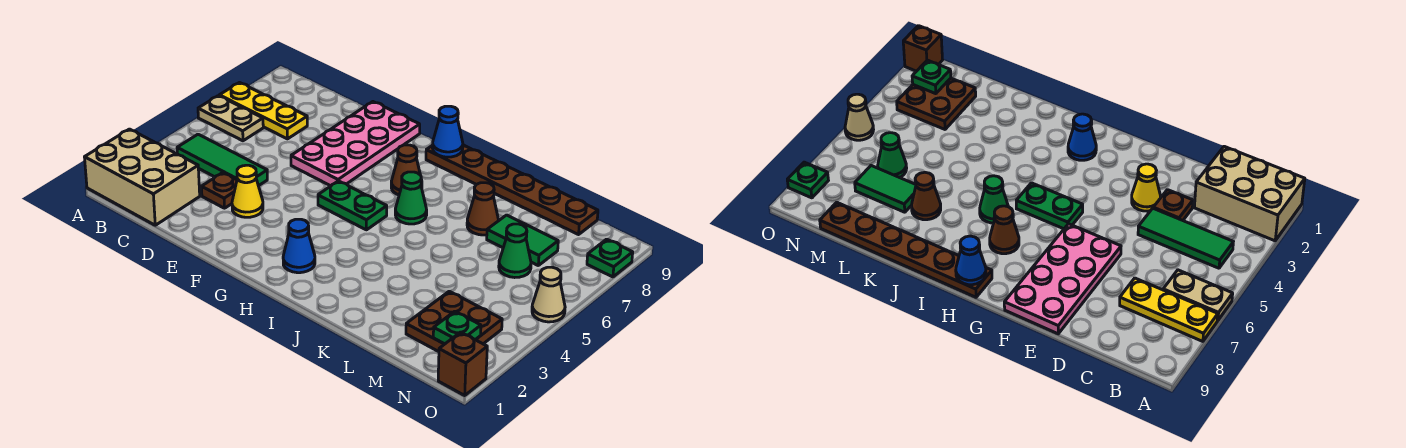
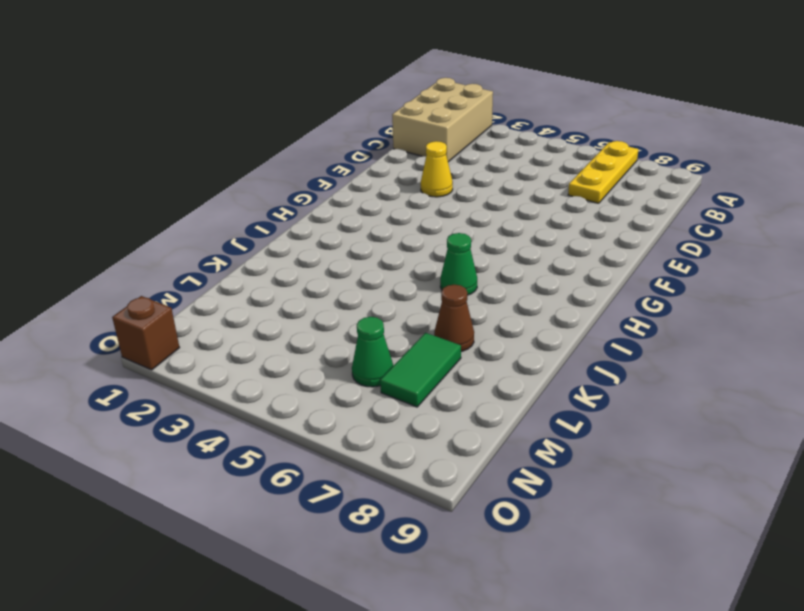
none -> tan 1x2 plate [198,96,263,141]
none -> green 1x3 tile [177,134,267,186]
none -> brown 1x1 plate [201,173,237,208]

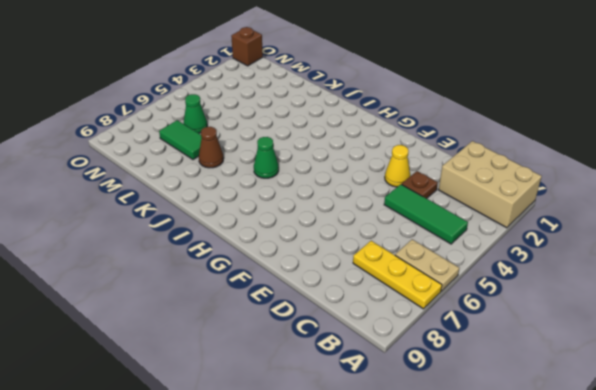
none -> pink 2x4 plate [291,102,420,186]
none -> green 1x2 plate [318,181,387,230]
none -> blue 1x1 cone [283,219,315,273]

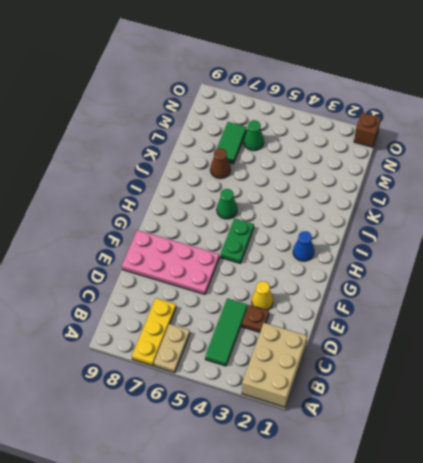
none -> brown 1x1 cone [391,145,422,195]
none -> brown 1x6 plate [426,145,598,235]
none -> brown 2x2 plate [406,291,502,352]

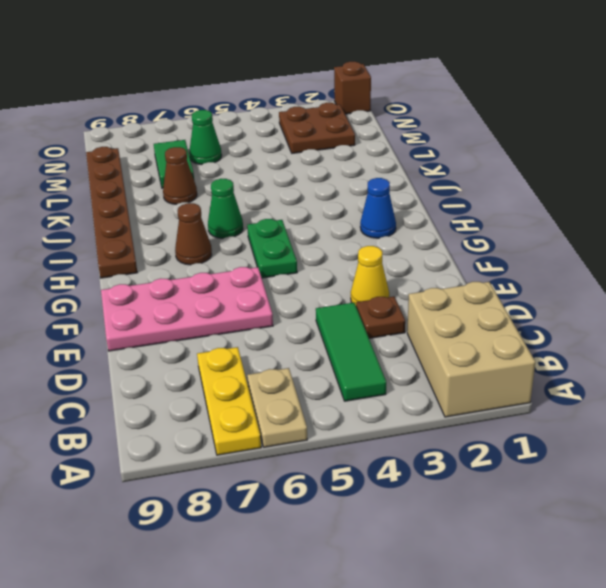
none -> tan 1x1 cone [532,267,565,322]
none -> green 1x1 plate [587,239,633,277]
none -> blue 1x1 cone [432,106,463,157]

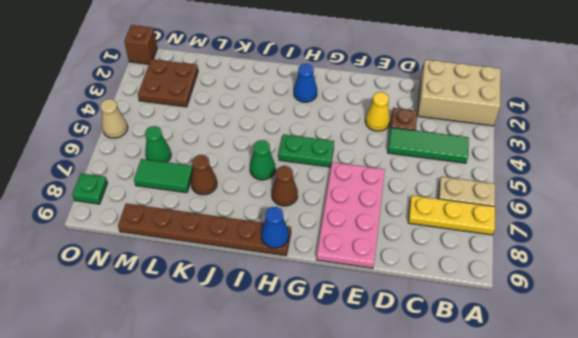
none -> green 1x1 plate [433,311,481,344]

